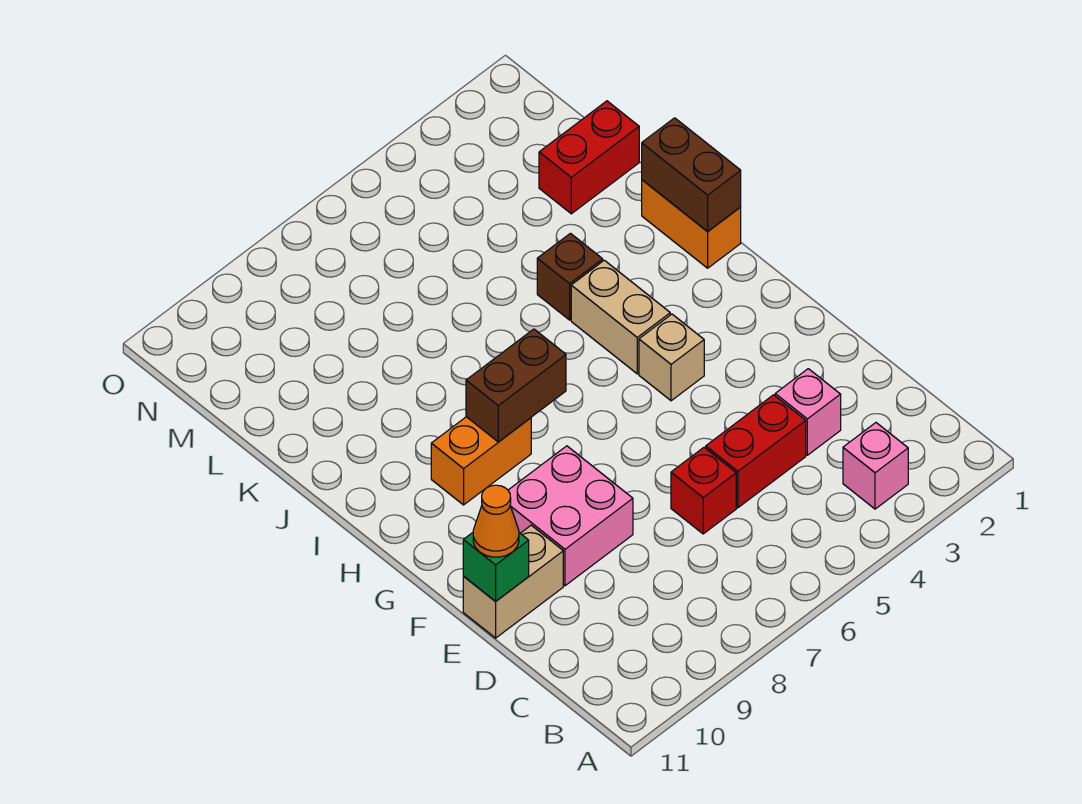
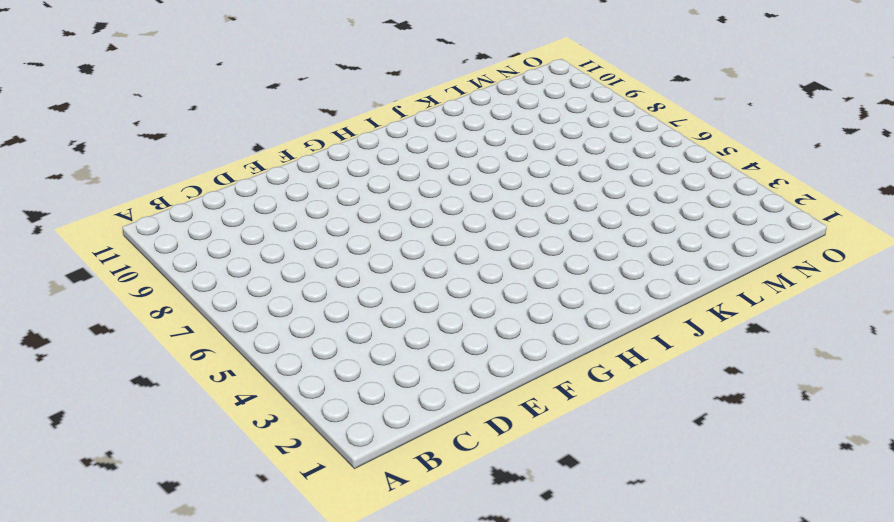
none -> pink 1x1 brick [843,423,908,509]
none -> pink 1x1 brick [775,369,841,455]
none -> red 1x2 brick [706,395,806,508]

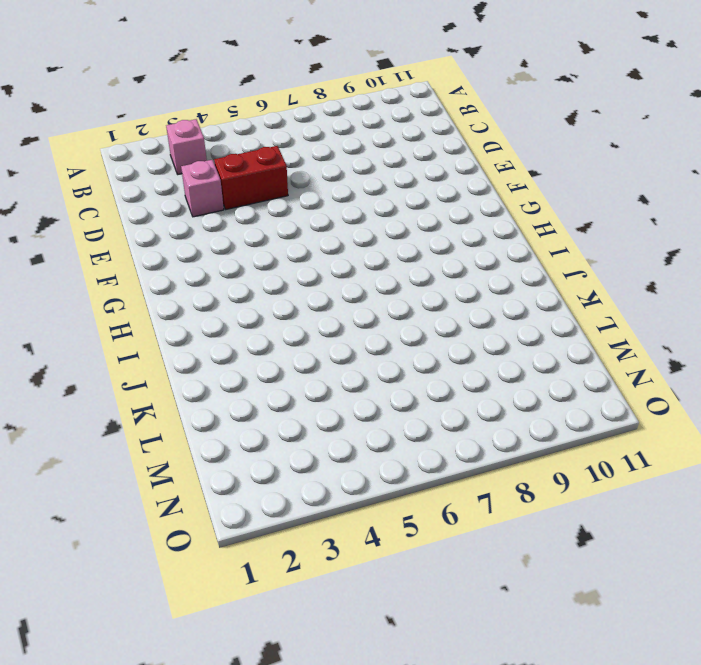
none -> red 1x1 brick [671,447,736,534]
none -> pink 2x2 brick [508,446,633,586]
none -> tan 1x2 brick [463,525,563,638]

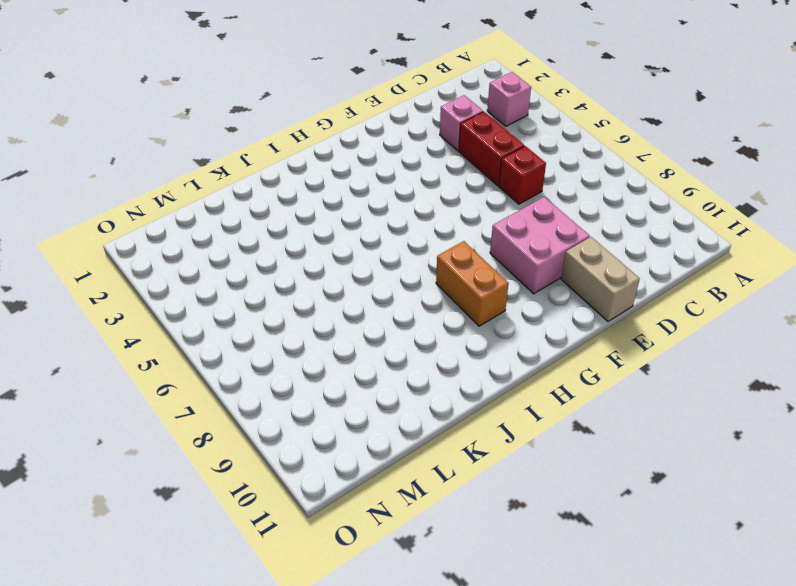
none -> tan 1x1 brick [639,314,704,401]
none -> tan 1x2 brick [571,260,670,374]
none -> orange 1x2 brick [642,180,741,268]

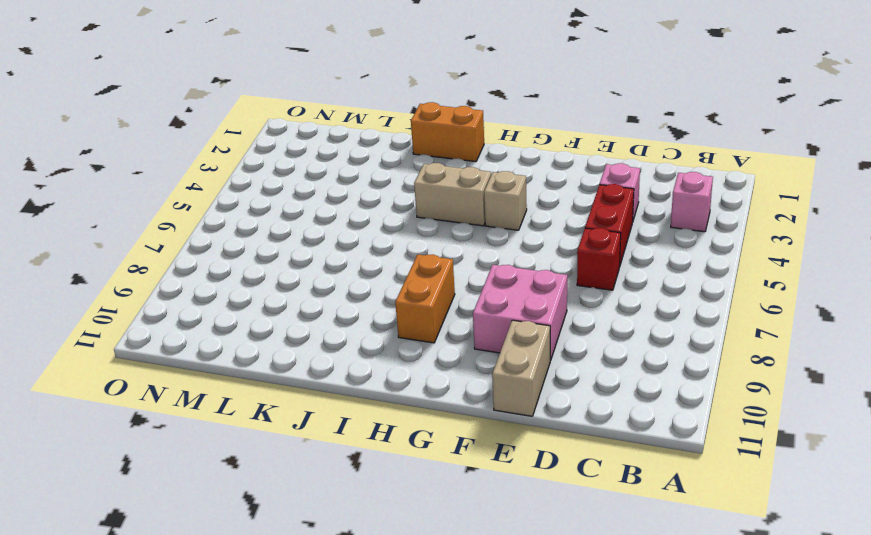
none -> brown 1x1 brick [537,233,603,320]
none -> red 1x2 brick [539,101,639,214]
none -> green 1x1 brick [463,533,529,601]

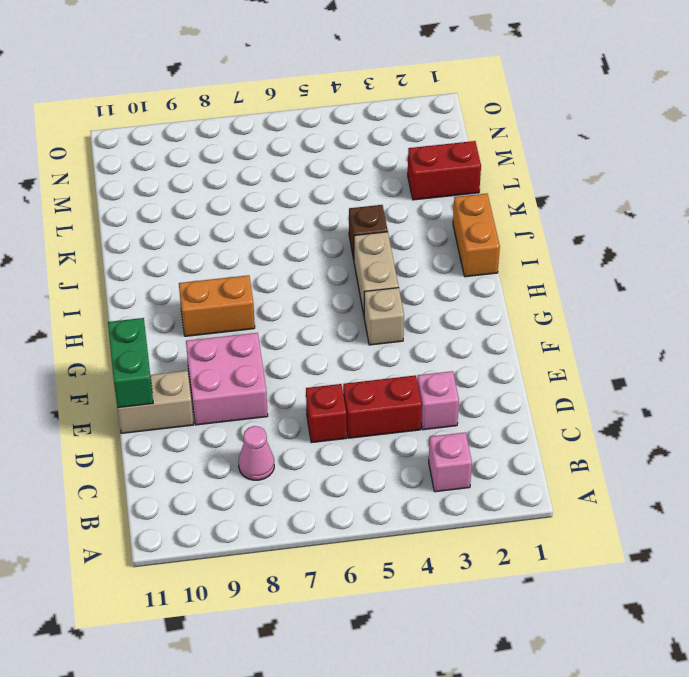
pink 1x1 cone [239,426,274,480] -> none
green 1x2 brick [108,318,153,408] -> green 1x1 brick [463,533,529,601]
none -> brown 1x2 brick [466,329,566,442]
none -> brown 1x2 brick [642,118,741,232]
none -> orange 1x1 cone [473,485,519,557]

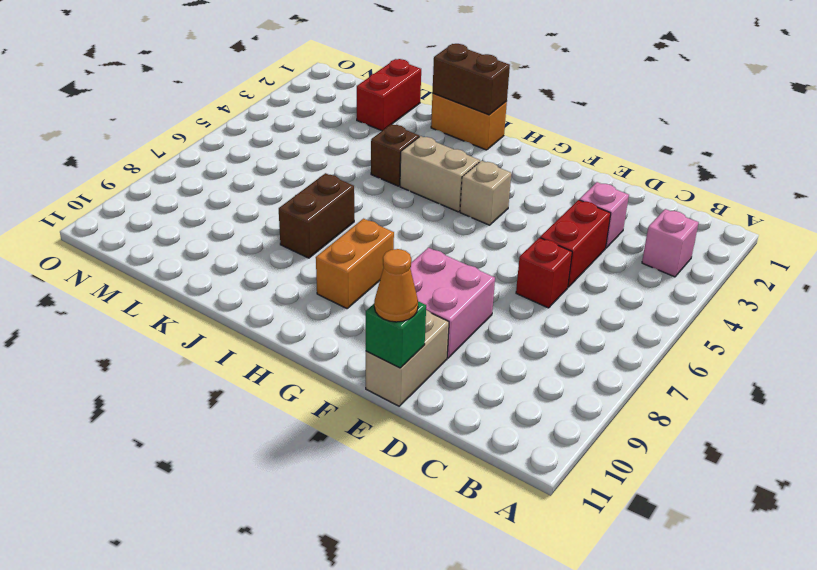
brown 1x2 brick [279,173,354,258] -> brown 1x2 brick moved to [466,329,566,442]

